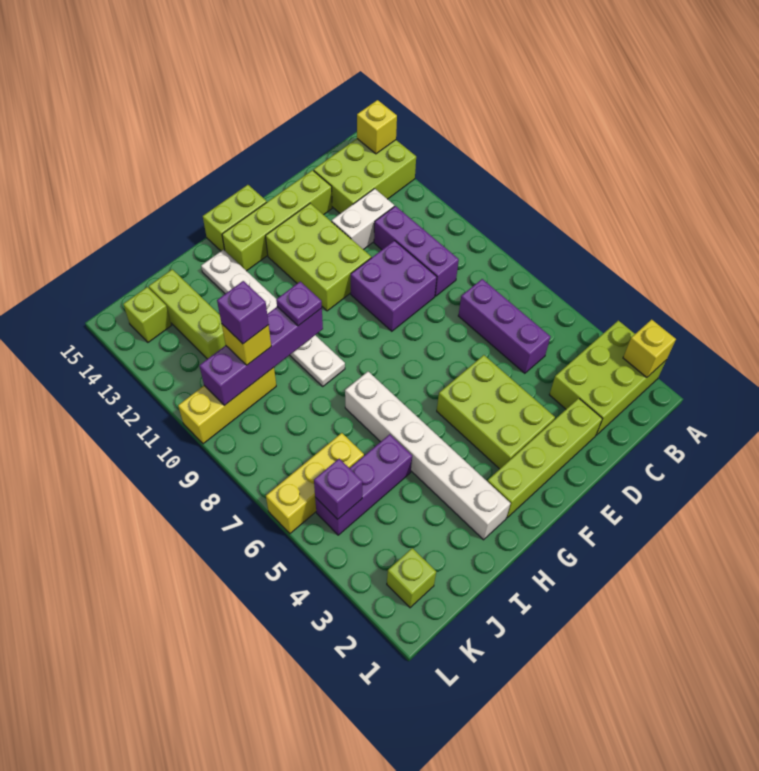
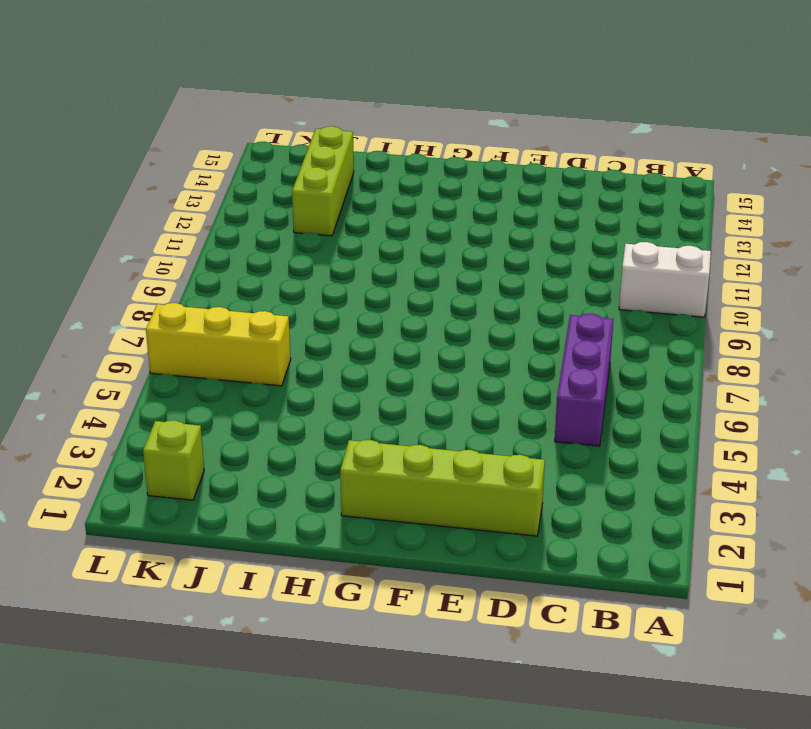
white 1x2 brick [619,242,711,317] -> white 1x2 brick moved to [332,189,394,250]
none -> lime 2x3 brick [549,320,666,435]
none -> lime 2x3 brick [314,139,416,214]
none -> purple 1x3 brick [374,206,459,296]

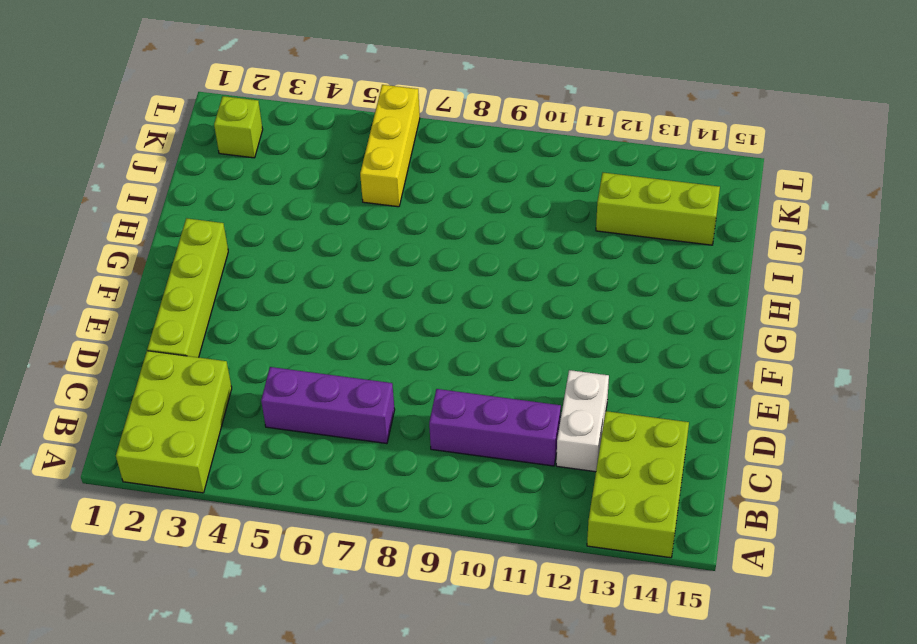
none -> purple 2x2 brick [351,241,437,331]
none -> lime 1x4 brick [222,170,332,271]
none -> lime 2x3 brick [437,355,555,469]

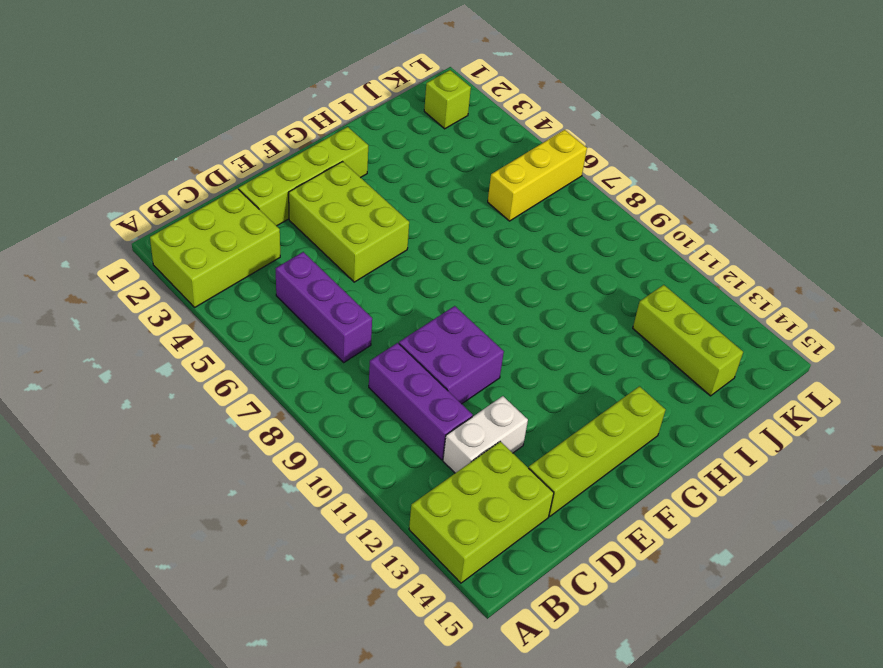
none -> lime 2x3 brick [266,203,371,311]
none -> lime 1x2 brick [203,185,267,251]
none -> white 1x6 brick [345,372,510,540]

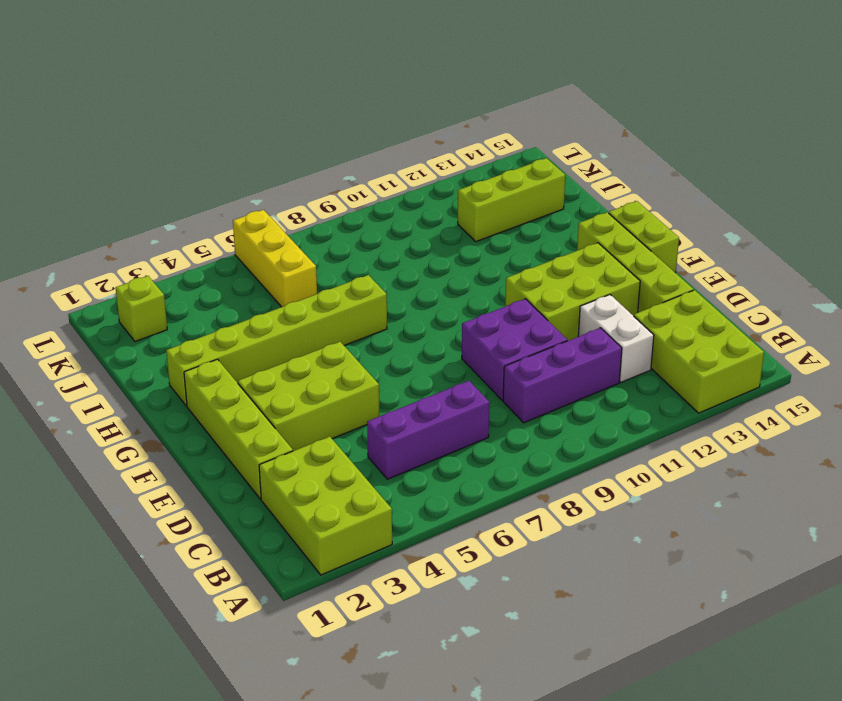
lime 1x6 brick [166,275,387,406] -> white 1x6 brick [345,372,510,540]
none -> white 1x6 plate [201,250,345,386]
none -> purple 1x3 brick [315,434,412,535]
none -> yellow 1x3 brick [178,368,276,444]

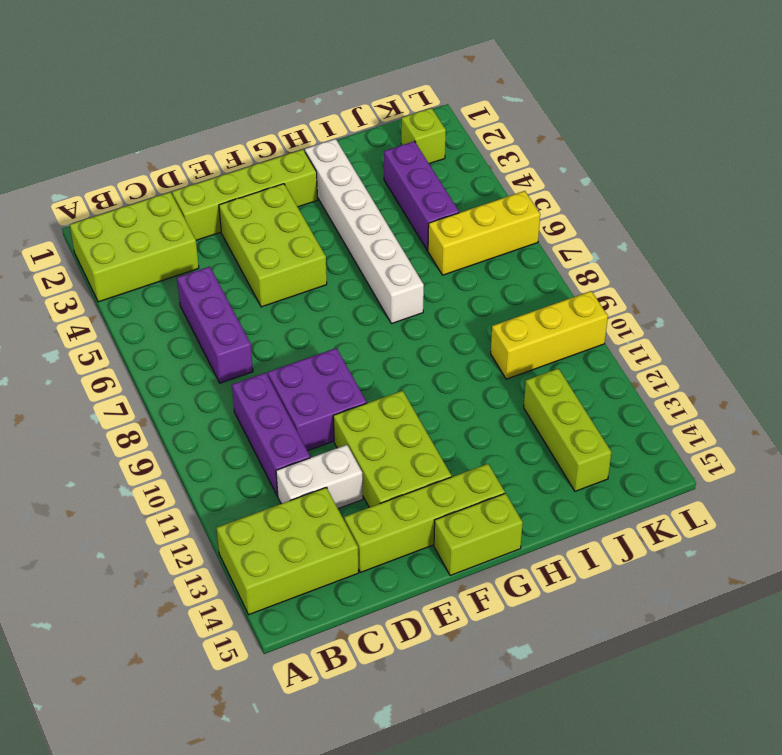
purple 1x3 brick [384,141,459,250] -> purple 1x3 brick turned to [315,434,412,535]
none -> white 1x6 plate [201,250,345,386]
none -> lime 1x1 brick [123,287,171,342]
none -> yellow 1x1 brick [623,319,676,377]

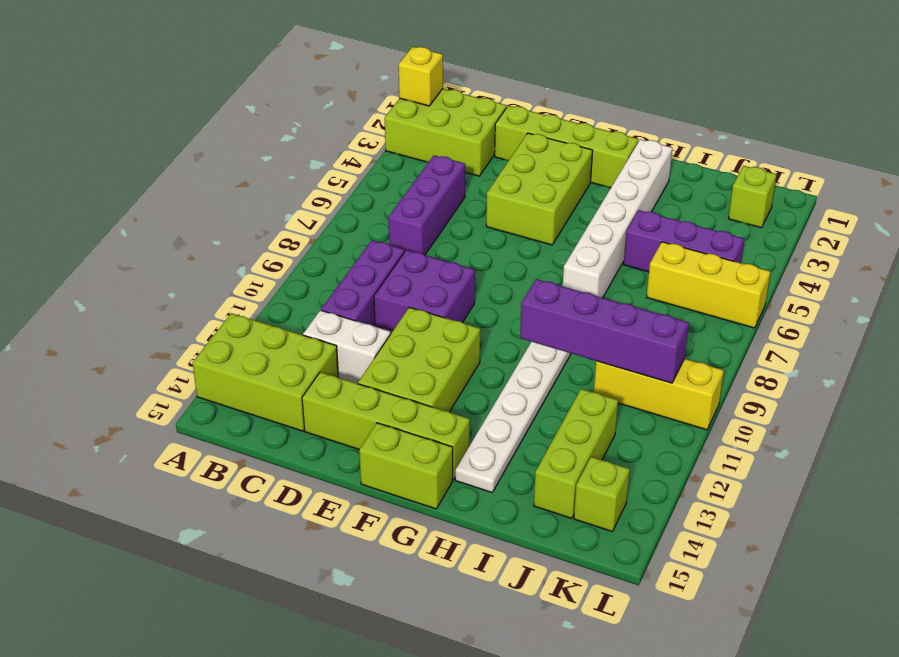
none -> yellow 1x1 brick [357,100,397,154]
none -> purple 1x1 brick [314,459,362,519]
none -> purple 1x1 plate [276,282,322,326]

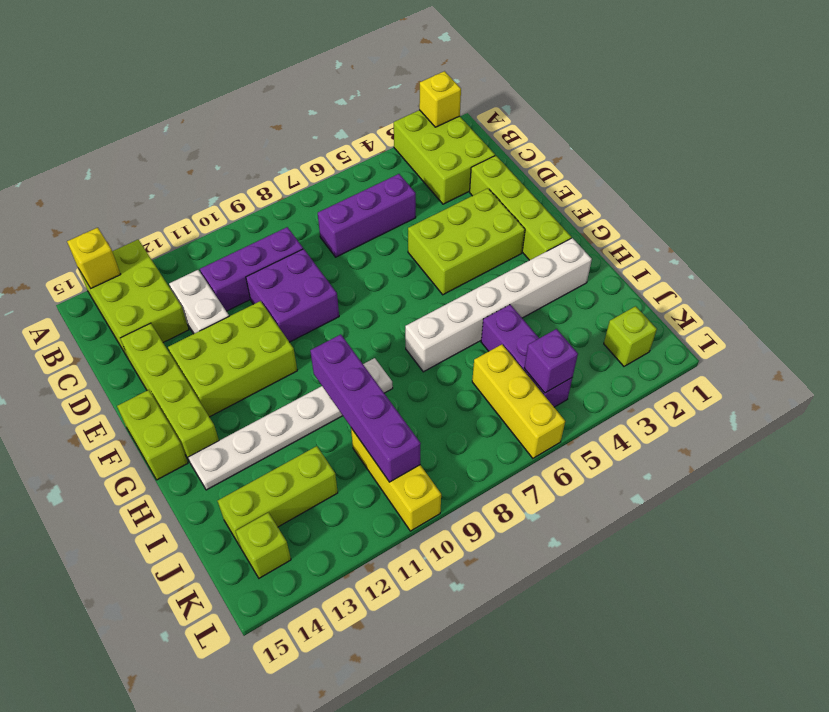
none -> purple 1x1 plate [276,282,322,326]
none -> yellow 1x1 brick [222,324,271,365]
none -> purple 1x1 brick [217,281,269,344]

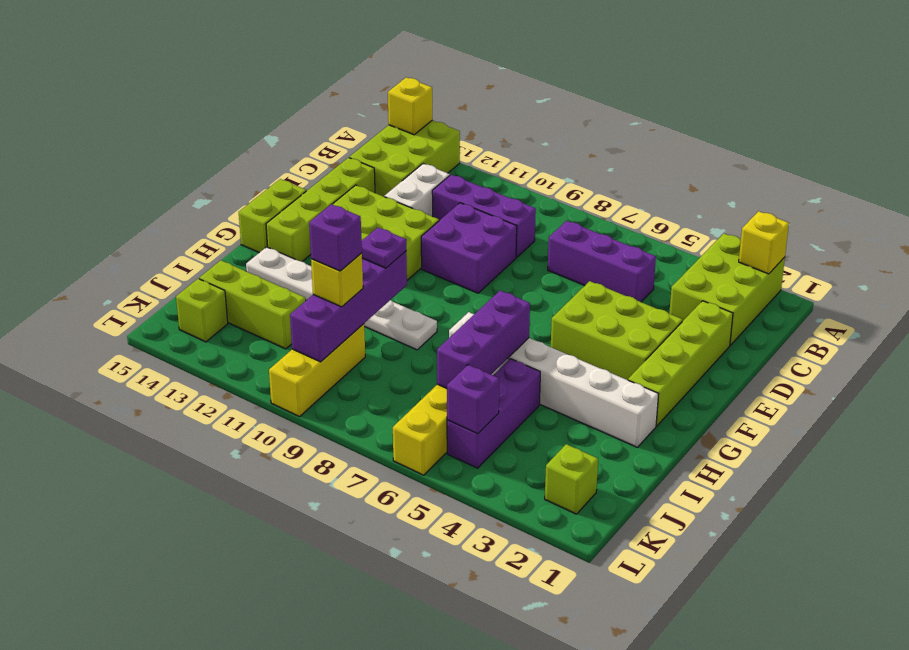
purple 1x3 brick [437,291,530,388] -> none

